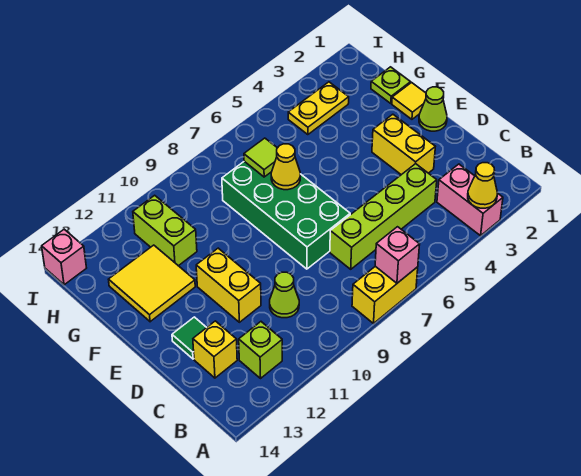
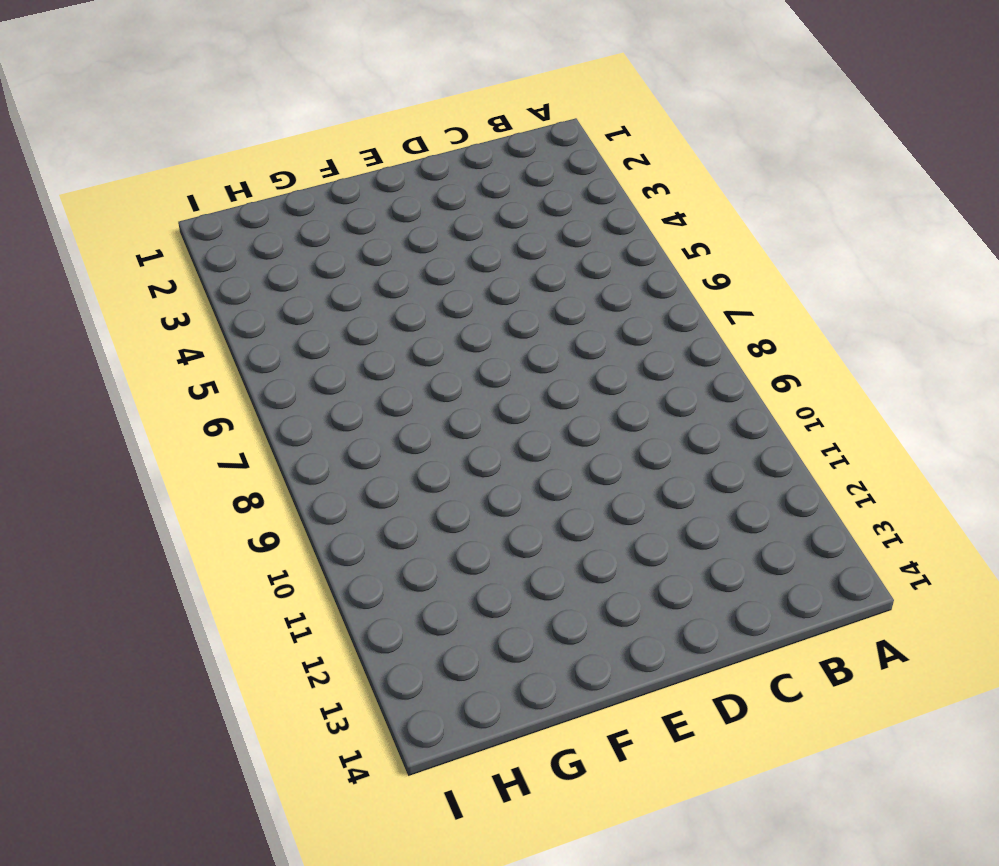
none -> pink 1x2 brick [437,164,503,236]
none -> yellow 1x2 brick [352,266,418,323]
none -> lime 1x1 brick [239,322,282,378]

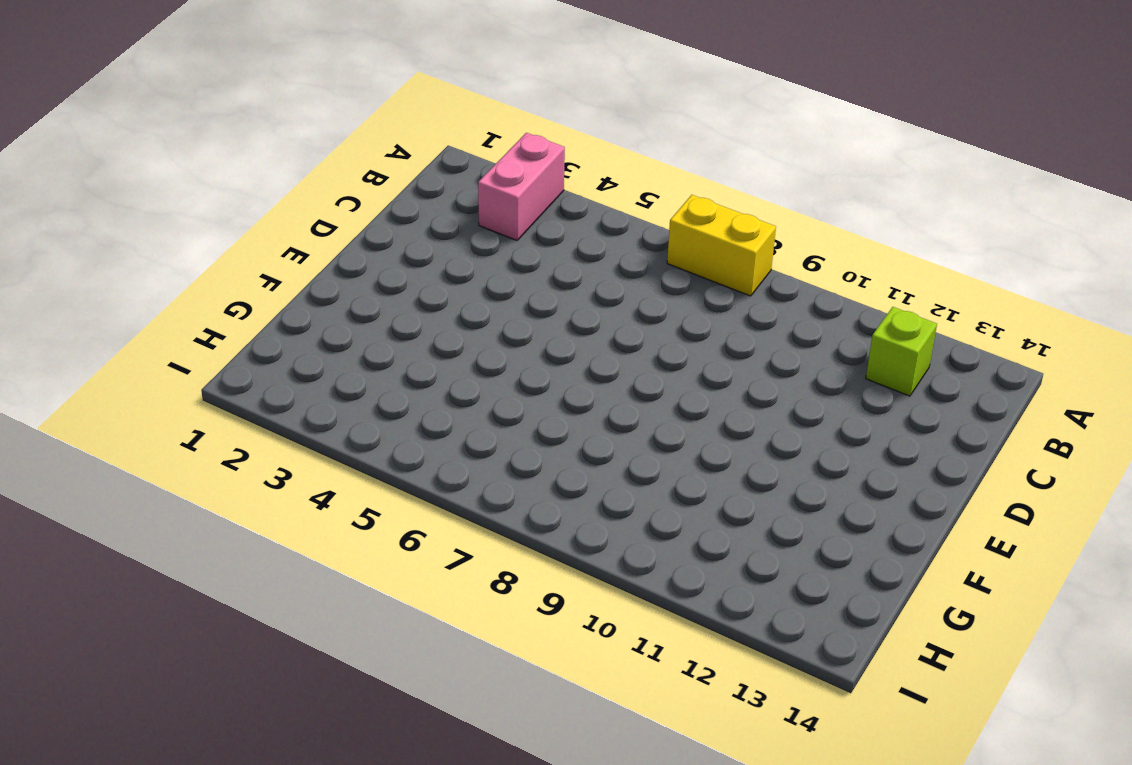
none -> lime 1x4 brick [330,164,437,269]
none -> lime 1x1 cone [270,272,299,318]
none -> yellow 1x1 brick [193,321,237,378]

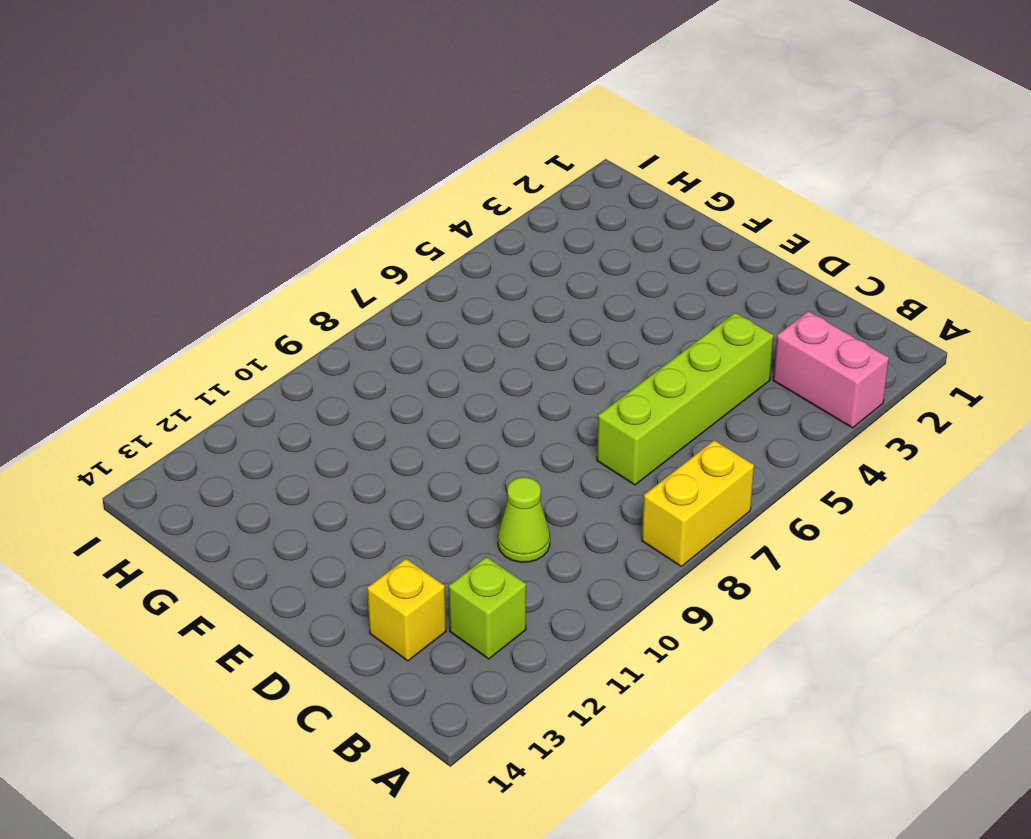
none -> yellow 1x2 brick [372,114,435,175]
none -> green 2x4 brick [222,161,350,269]
none -> yellow 1x2 brick [196,248,261,322]

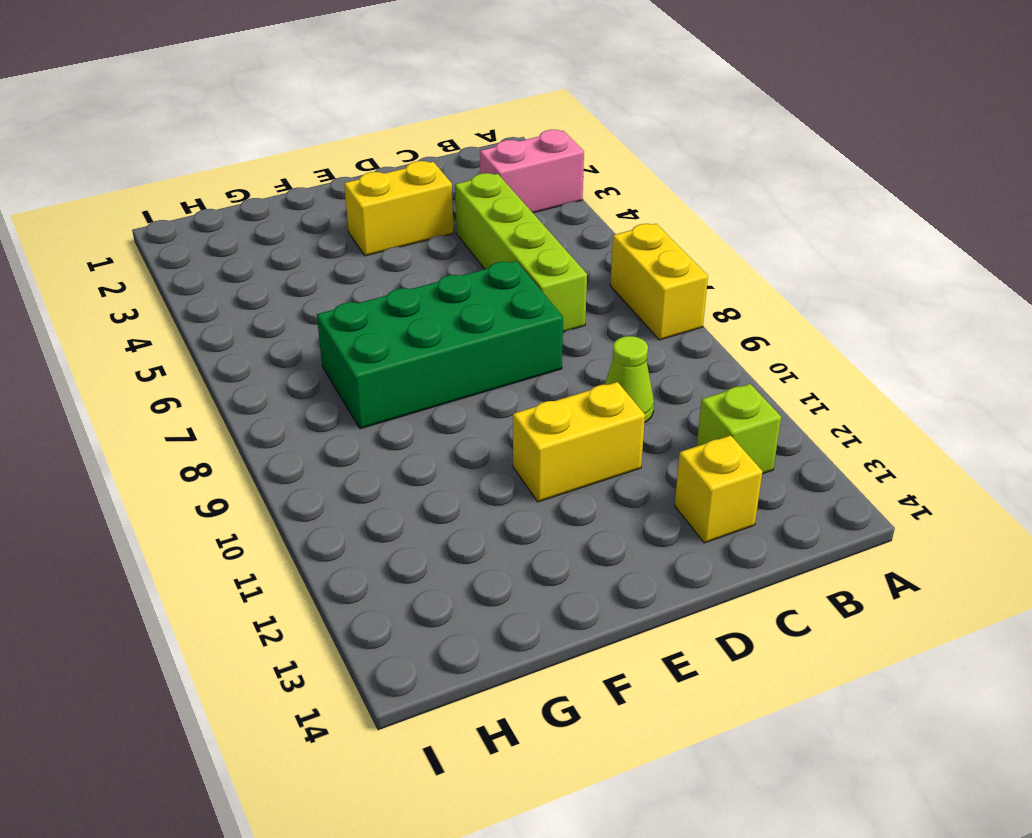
none -> green 1x1 tile [172,317,207,359]
none -> lime 1x1 cone [419,87,447,131]
none -> yellow 1x1 tile [392,83,426,119]

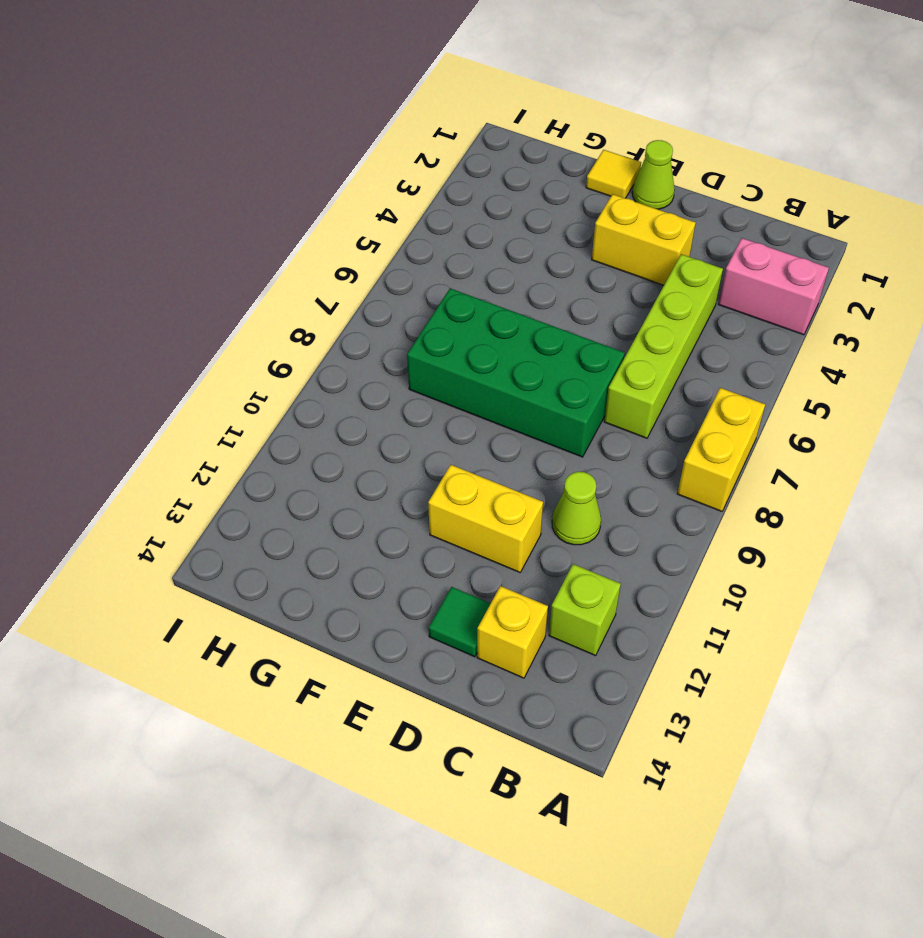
none -> yellow 2x2 tile [108,245,195,322]
none -> lime 1x1 plate [371,67,411,104]
none -> lime 1x2 brick [133,195,197,266]

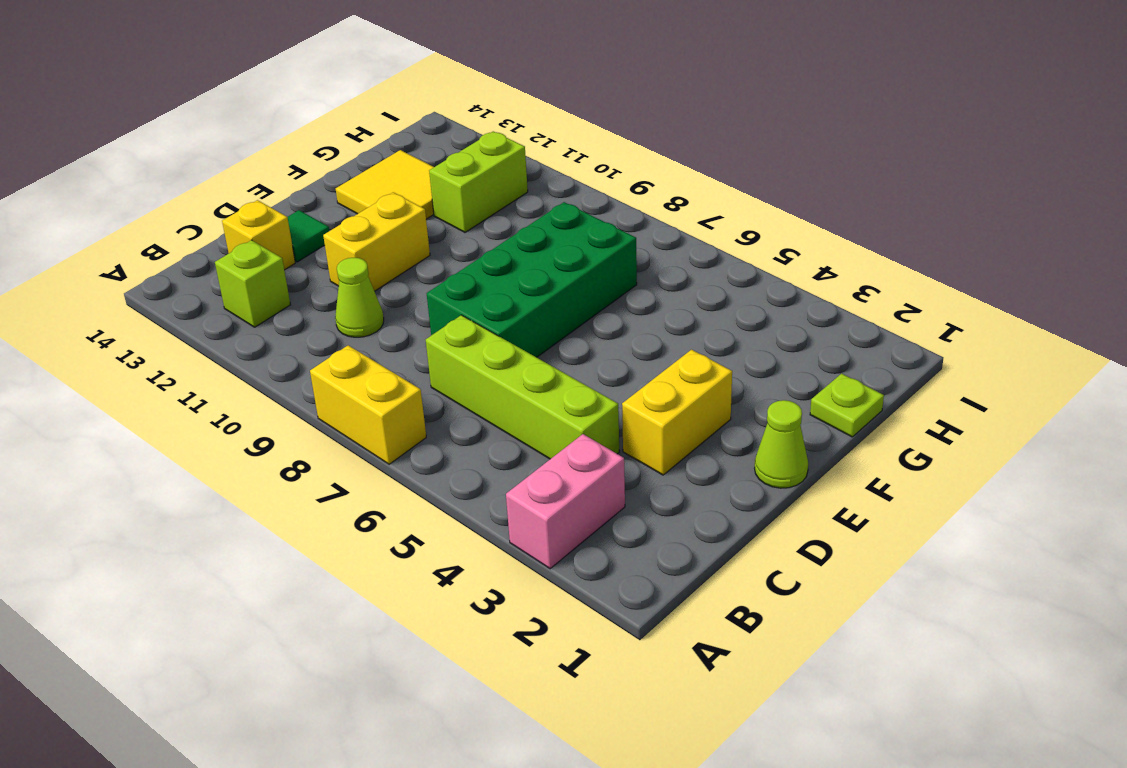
none -> yellow 1x1 tile [392,83,426,119]
none -> yellow 1x2 plate [288,82,349,135]
none -> pink 1x1 brick [42,229,86,285]

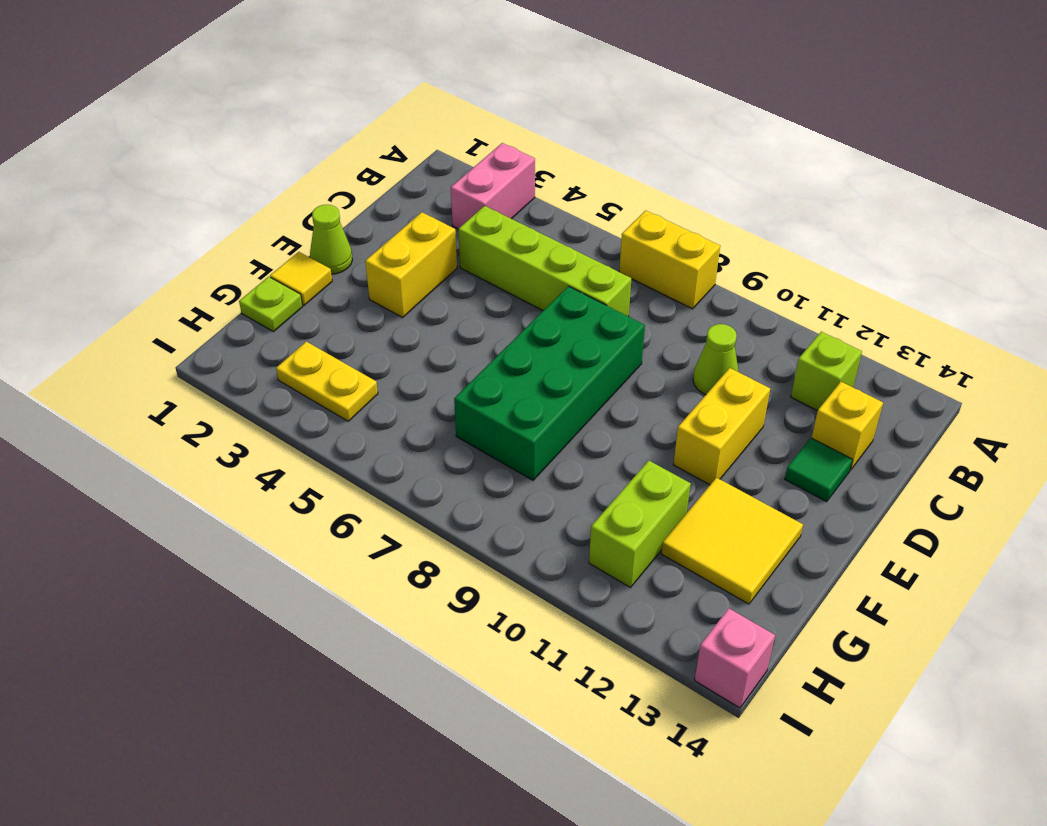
none -> yellow 1x1 cone [468,163,497,208]
none -> pink 1x1 brick [375,227,420,283]
none -> yellow 1x1 cone [271,144,300,190]

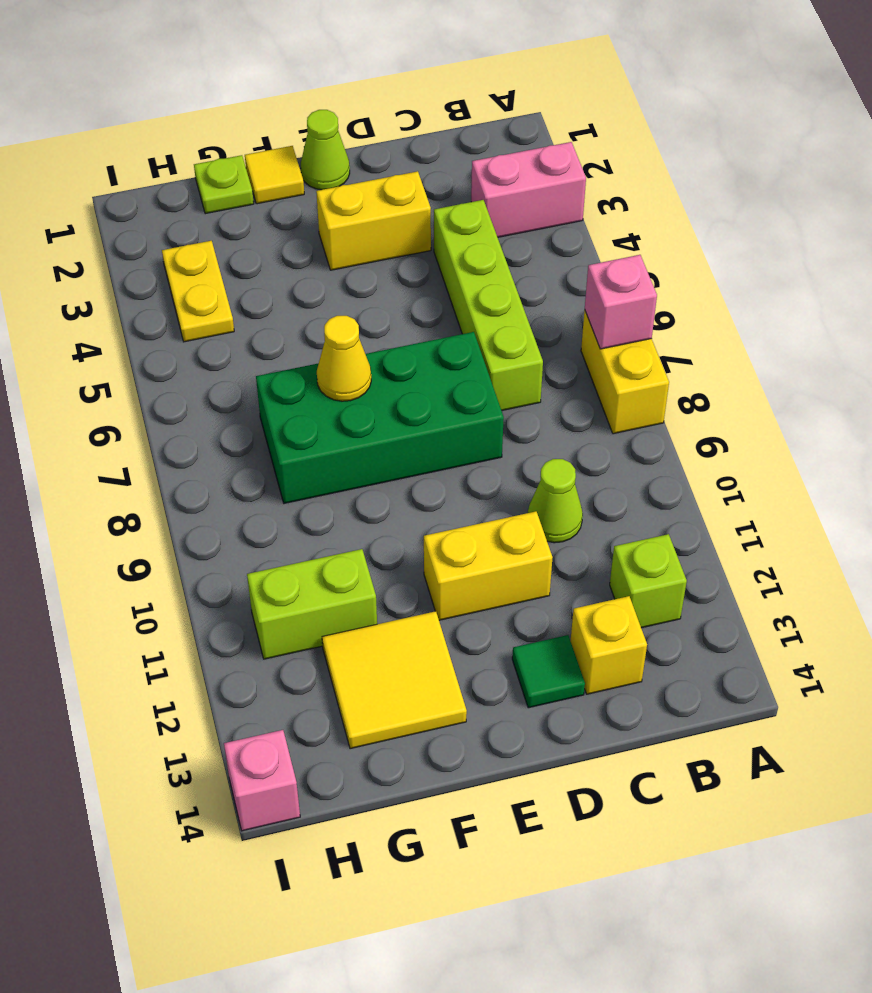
none -> yellow 1x1 cone [468,163,497,208]
none -> lime 1x1 tile [244,138,277,177]

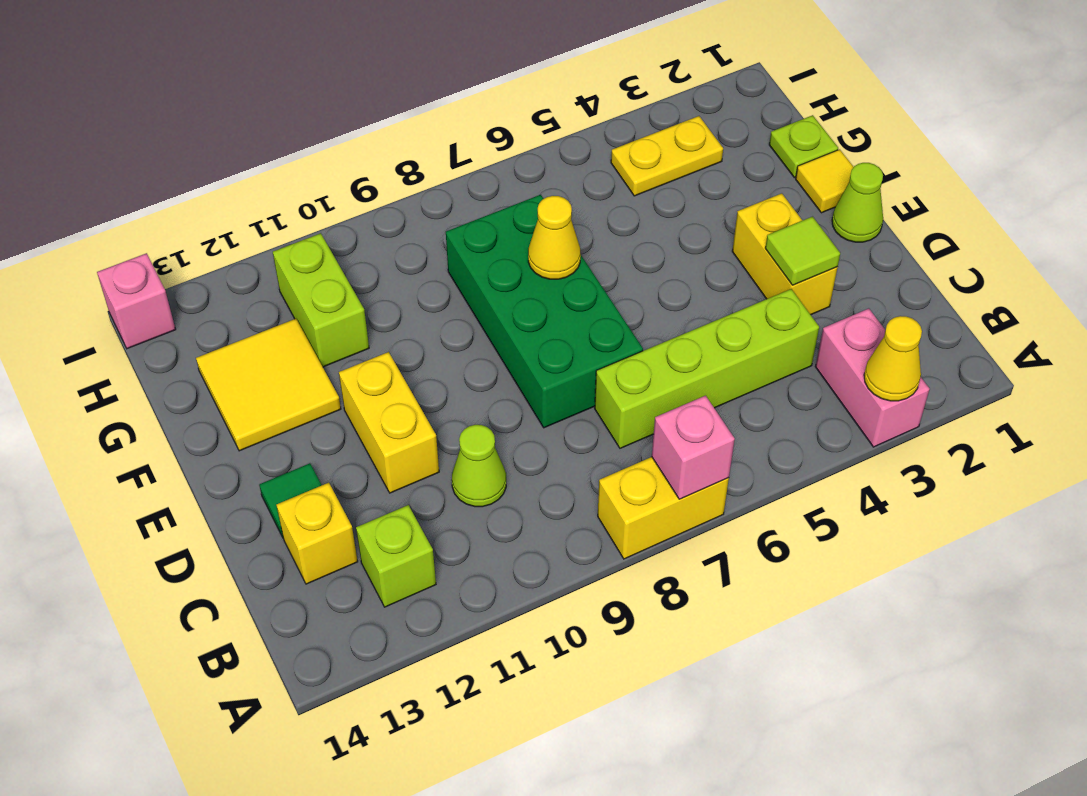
lime 1x1 tile [765,217,840,285] -> lime 1x1 tile moved to [244,138,277,177]

